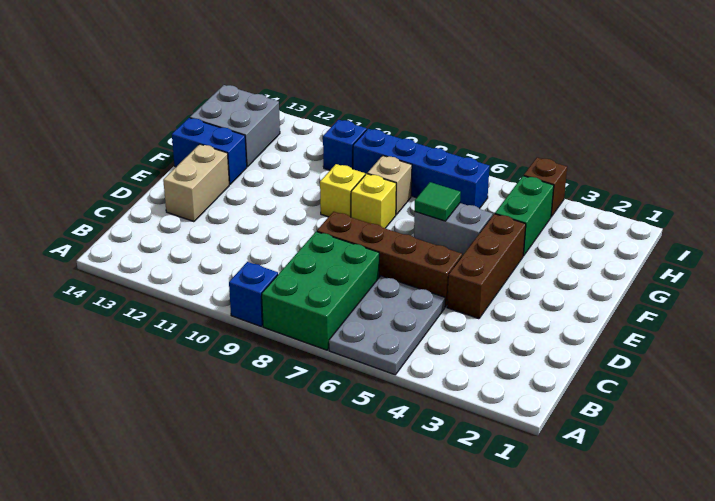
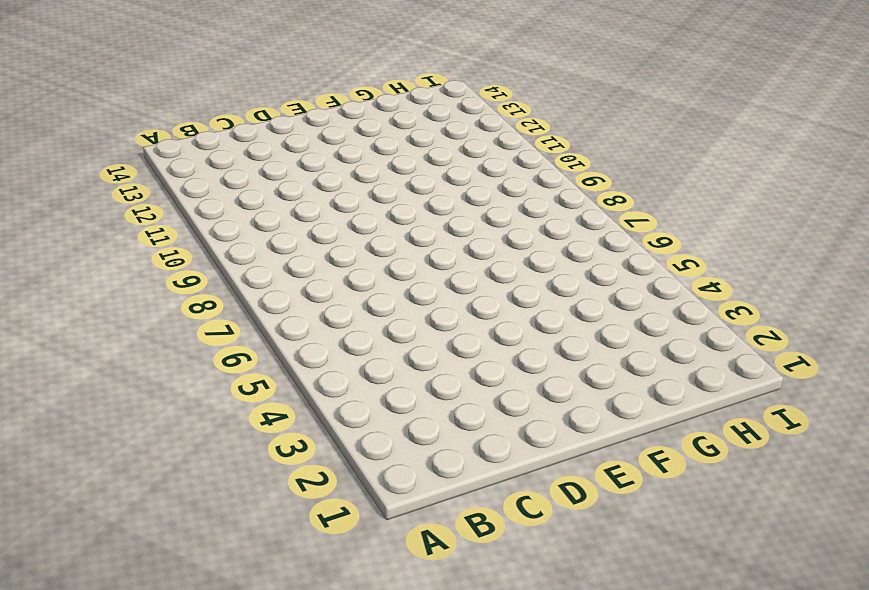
none -> grey 2x3 plate [329,276,445,375]
none -> green 2x3 brick [262,232,379,350]
none -> blue 1x1 brick [229,262,278,327]

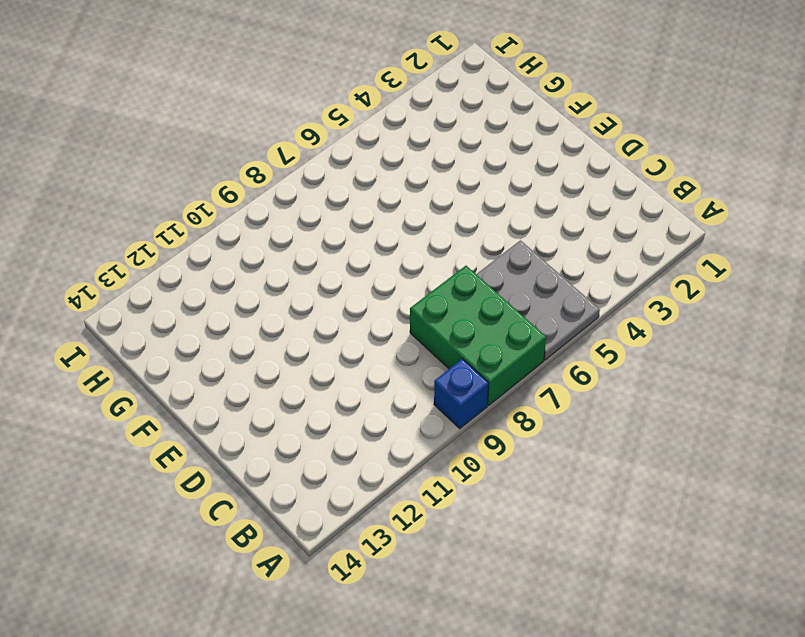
none -> brown 1x3 brick [447,214,526,319]
none -> brown 1x4 brick [317,212,462,307]
none -> tan 1x2 brick [163,144,229,222]

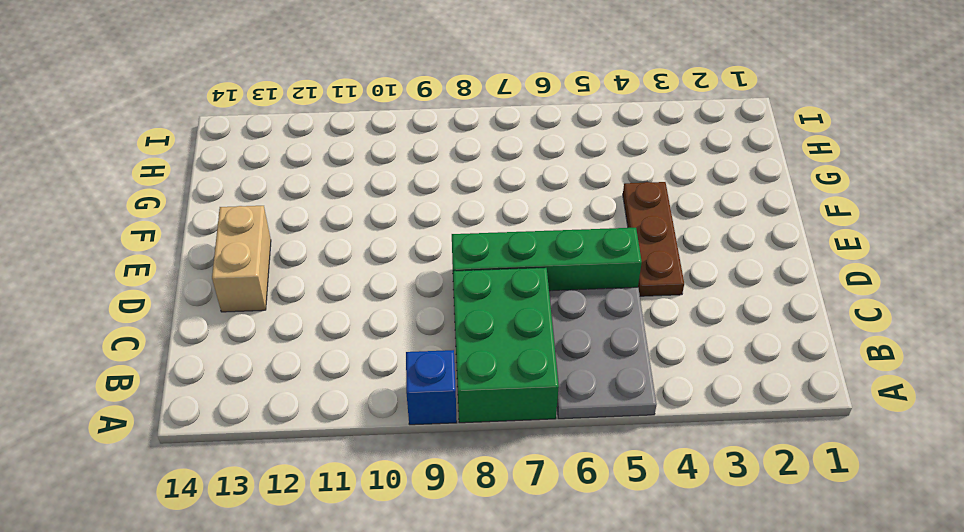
brown 1x3 plate [623,182,684,296] -> brown 1x3 brick [447,214,526,319]
green 1x4 brick [452,228,642,291] -> brown 1x4 brick [317,212,462,307]
none -> grey 1x2 brick [414,203,493,256]
none -> yellow 1x1 brick [351,174,396,228]
none -> yellow 1x1 brick [320,164,365,217]

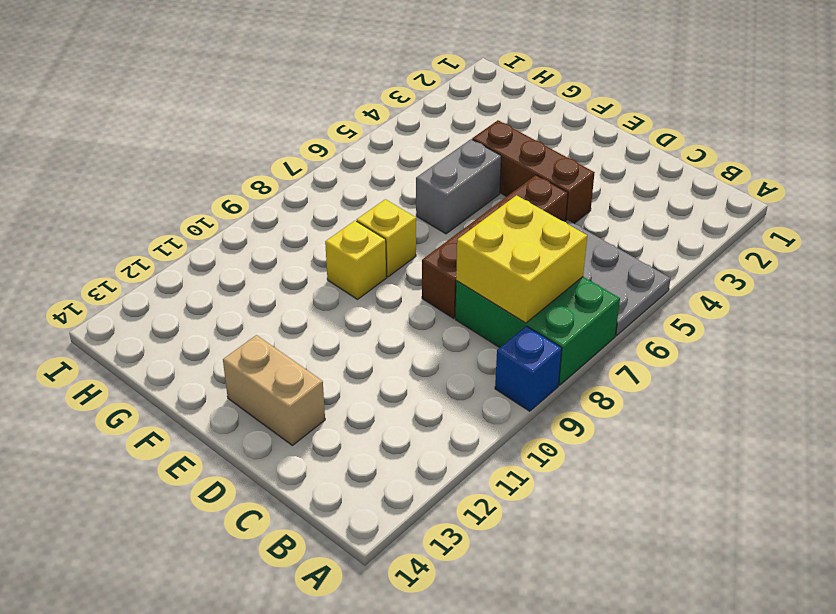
yellow 2x2 brick [456,195,587,323] -> none
none -> blue 1x2 brick [172,118,247,184]
none -> green 1x2 brick [495,176,554,256]
none -> tan 1x1 brick [367,156,412,215]

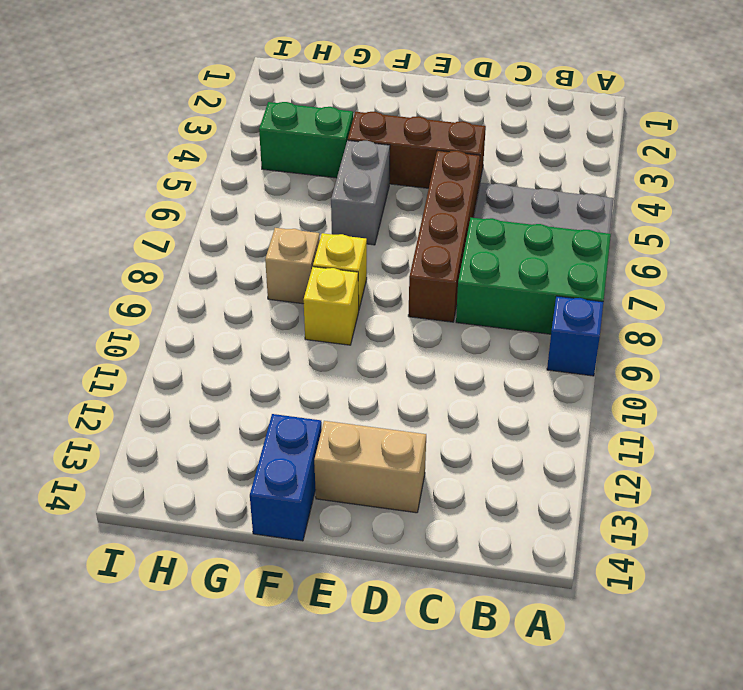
none -> grey 2x2 brick [190,85,280,167]
none -> blue 1x4 brick [353,129,490,208]
none -> blue 1x1 brick [323,120,367,170]

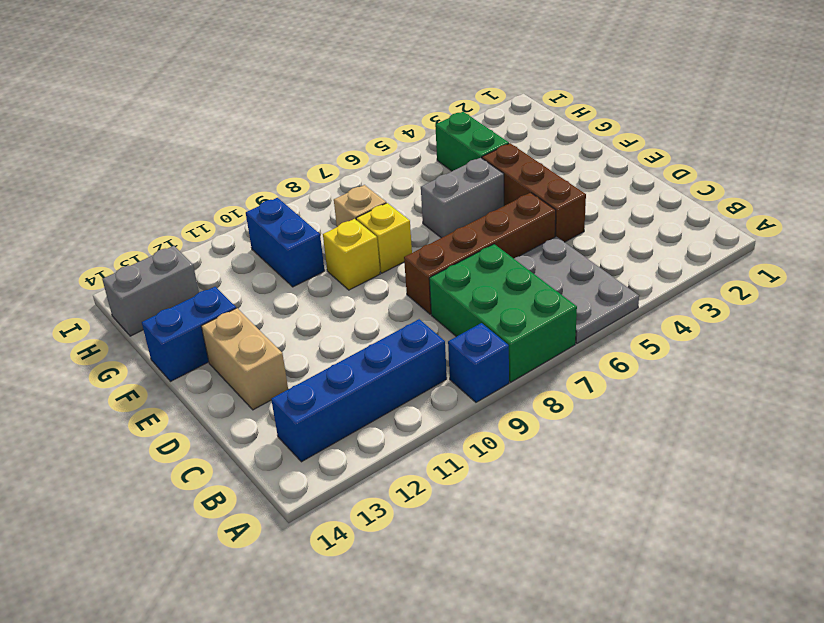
blue 1x4 brick [271,319,447,462] -> blue 1x4 brick moved to [353,129,490,208]
blue 1x2 brick [246,198,325,287] -> blue 1x1 brick [323,120,367,170]
grey 1x2 brick [102,246,199,336] -> grey 2x2 brick [190,85,280,167]
none -> brown 1x1 brick [524,158,567,217]
none -> green 1x1 tile [415,182,461,221]

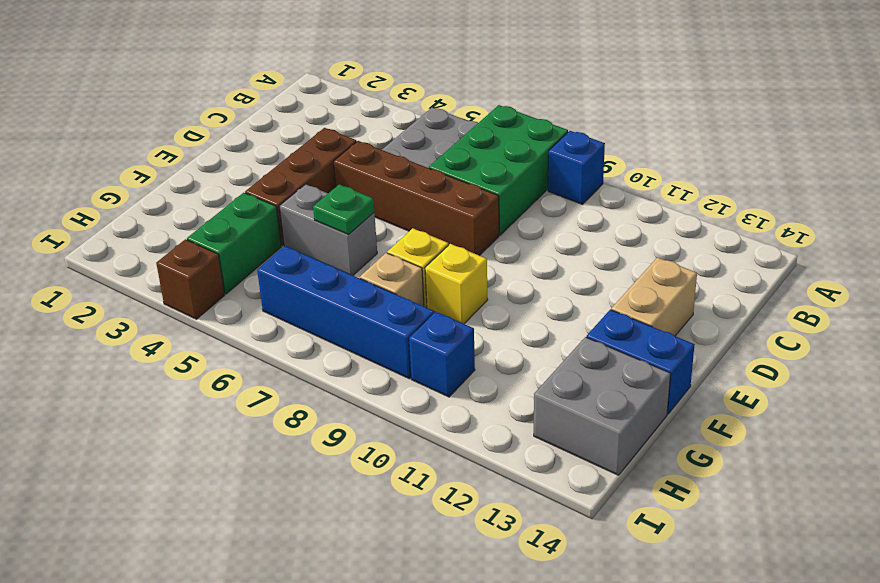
green 1x1 plate [313,184,374,234] -> green 1x1 tile [415,182,461,221]

